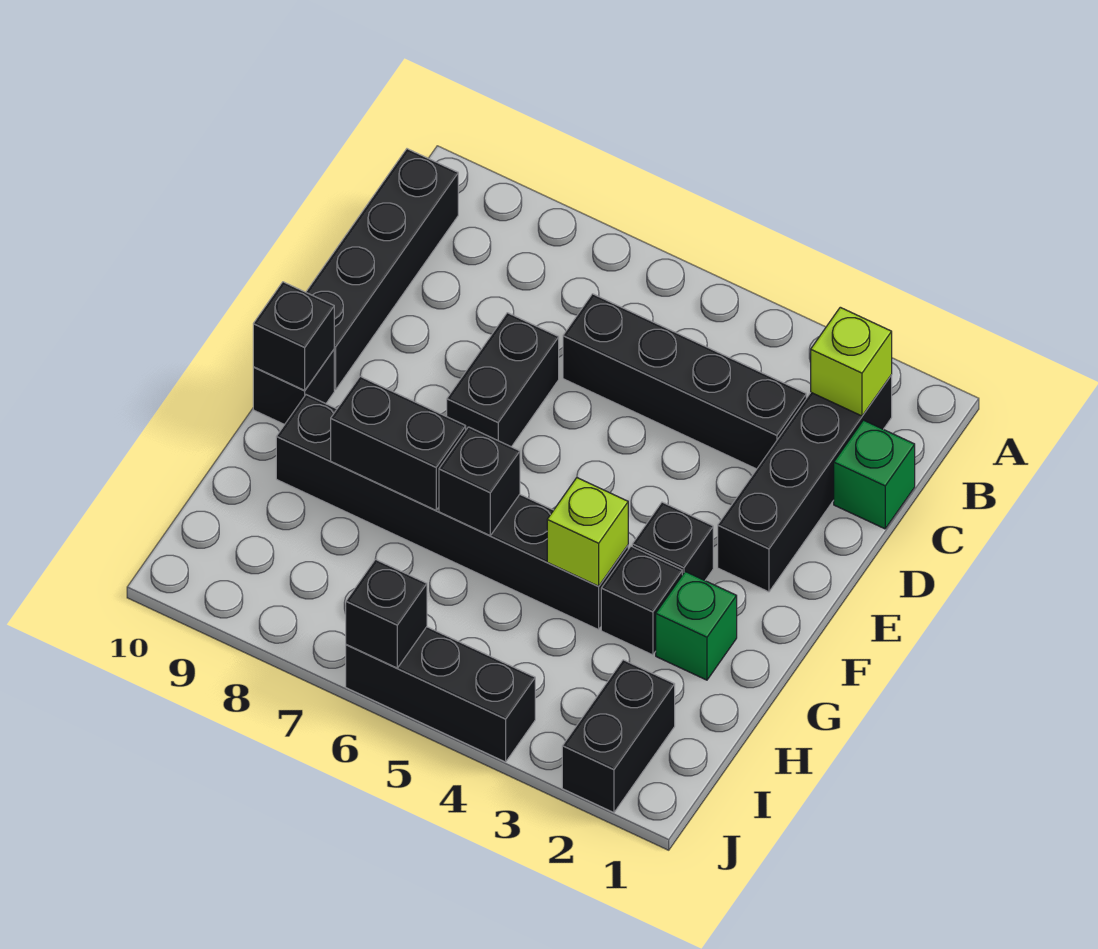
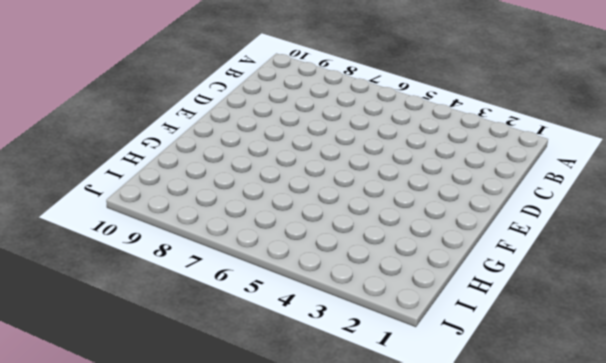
none -> black 1x4 brick [718,375,892,592]
none -> black 1x4 brick [306,149,458,390]
none -> green 1x1 brick [834,420,915,529]

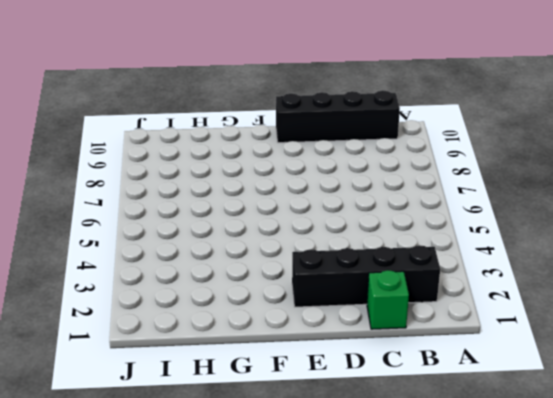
none -> black 1x4 brick [563,294,806,469]
none -> black 1x2 brick [447,313,559,447]
none -> black 1x1 brick [632,502,713,580]

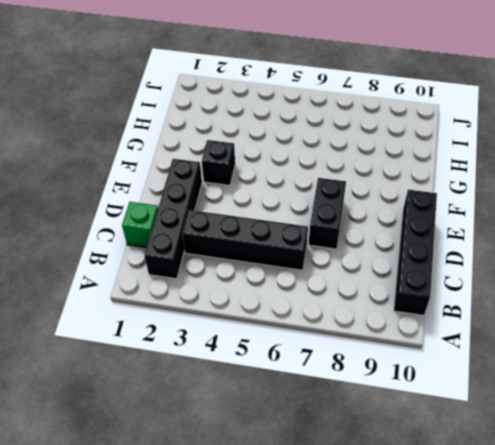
none -> black 1x1 brick [253,350,334,425]
none -> green 1x1 brick [656,572,737,680]
none -> black 1x1 brick [601,546,682,655]

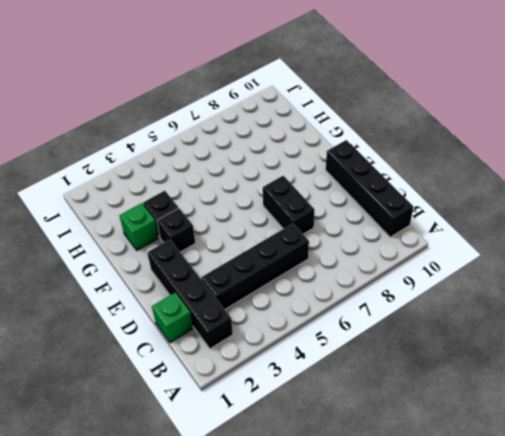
none -> black 1x1 brick [253,350,334,425]
none -> black 1x6 brick [276,395,628,630]
none -> black 1x2 brick [562,660,675,813]

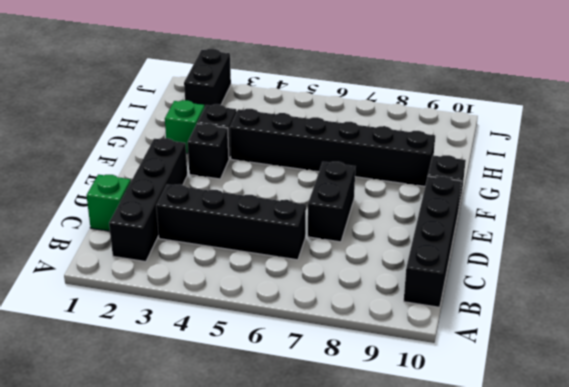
none -> black 1x3 brick [346,627,535,762]
none -> lime 1x1 brick [811,307,892,416]
none -> black 1x1 brick [253,282,334,391]

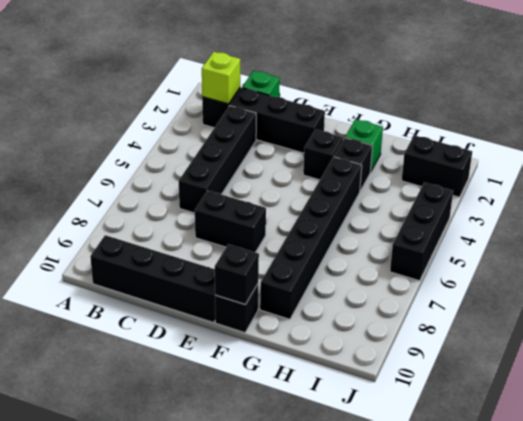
none -> lime 1x1 brick [547,478,628,586]
none -> black 1x1 brick [439,427,520,535]
none -> black 1x2 brick [331,376,466,510]

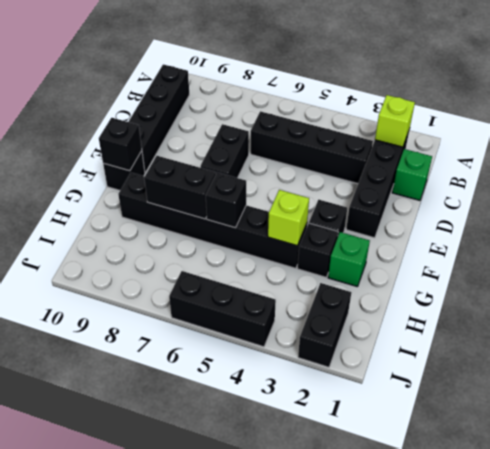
none -> black 1x1 brick [346,559,427,668]

